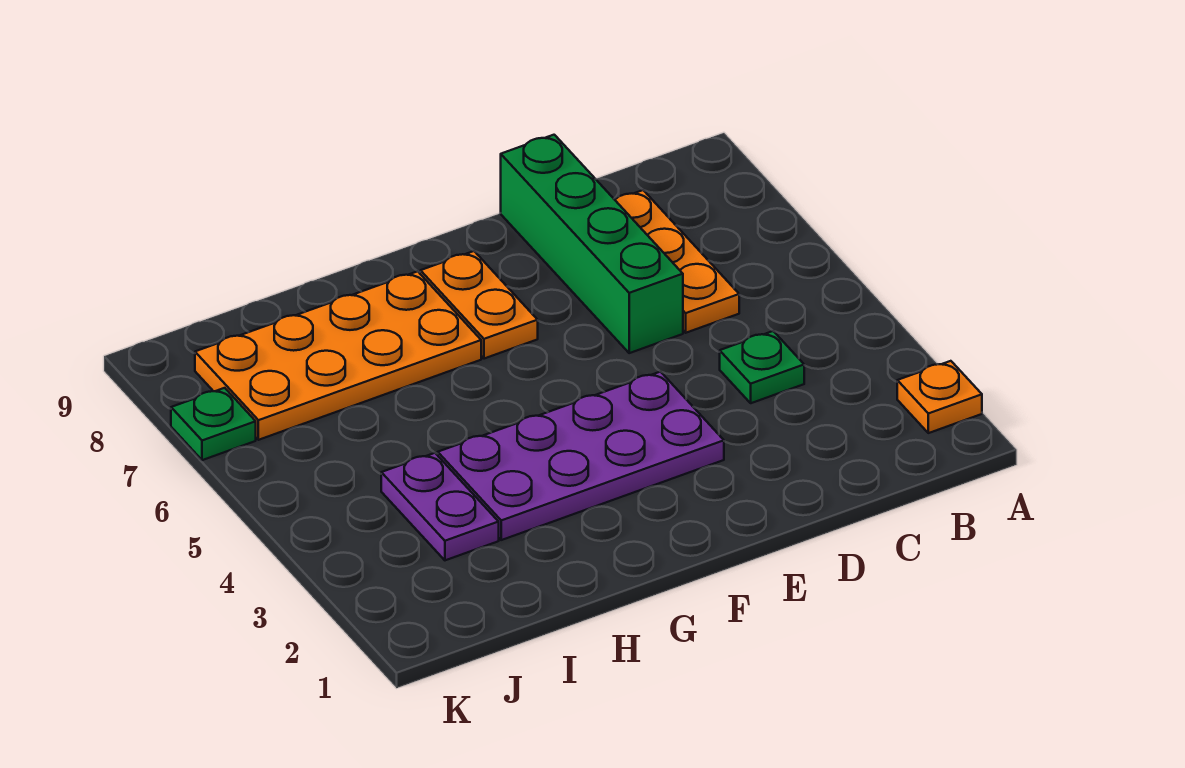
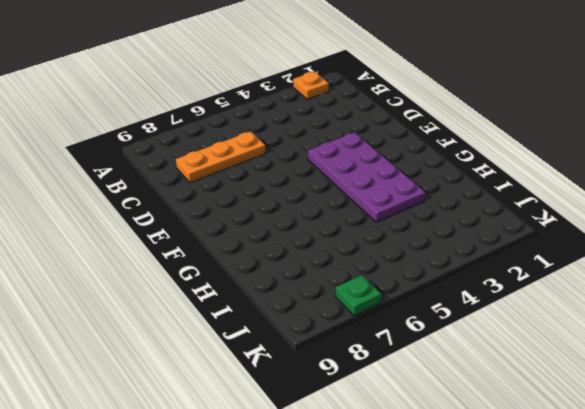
none -> green 1x1 plate [720,331,804,403]
none -> green 1x4 brick [501,135,683,353]

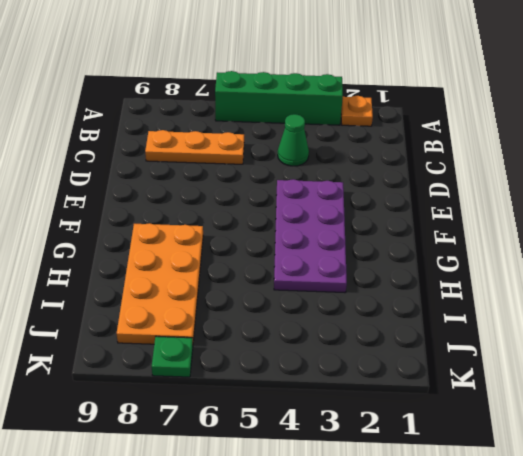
green 1x4 brick [215,71,343,125] -> green 1x4 brick moved to [501,135,683,353]
green 1x1 cone [278,114,309,166] -> green 1x1 plate [720,331,804,403]
none -> orange 1x2 plate [420,251,538,359]
none -> purple 1x2 plate [381,453,499,560]

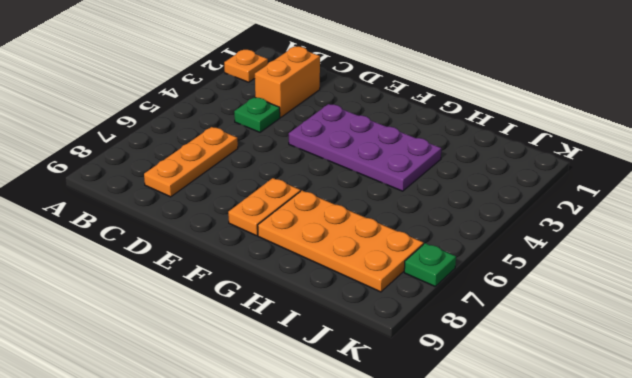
orange 1x2 brick [255,46,320,118] -> none
none -> green 1x4 brick [501,135,683,353]
none -> purple 1x2 plate [381,453,499,560]

